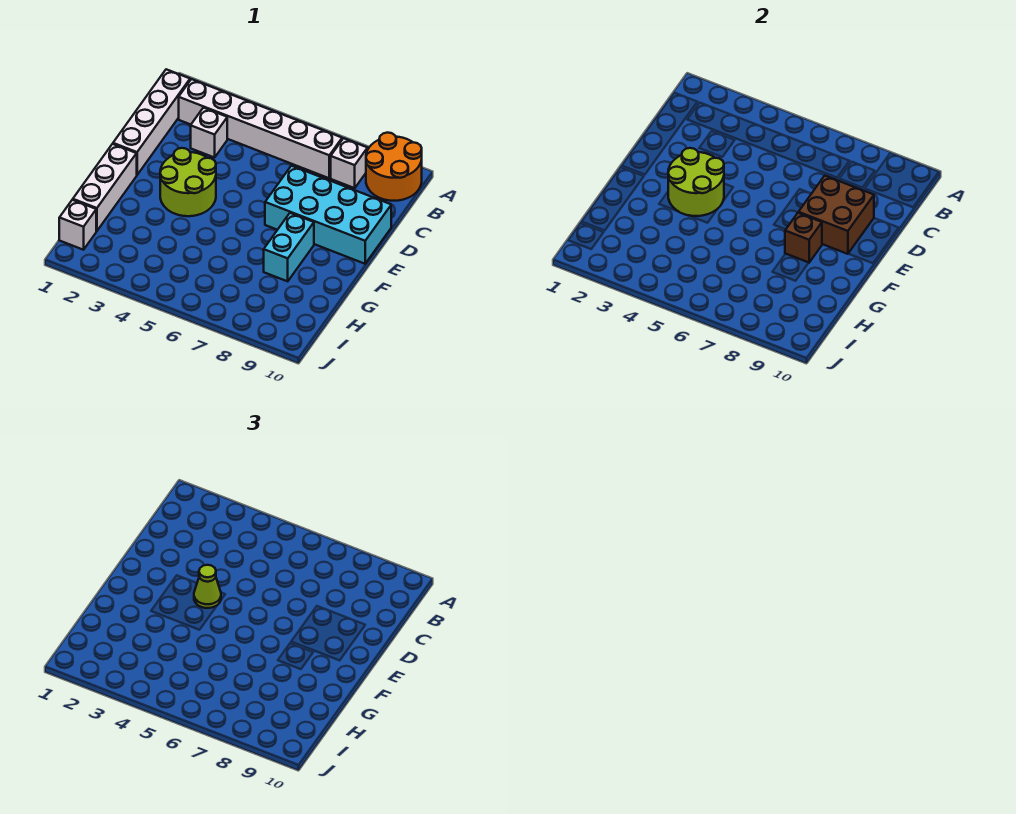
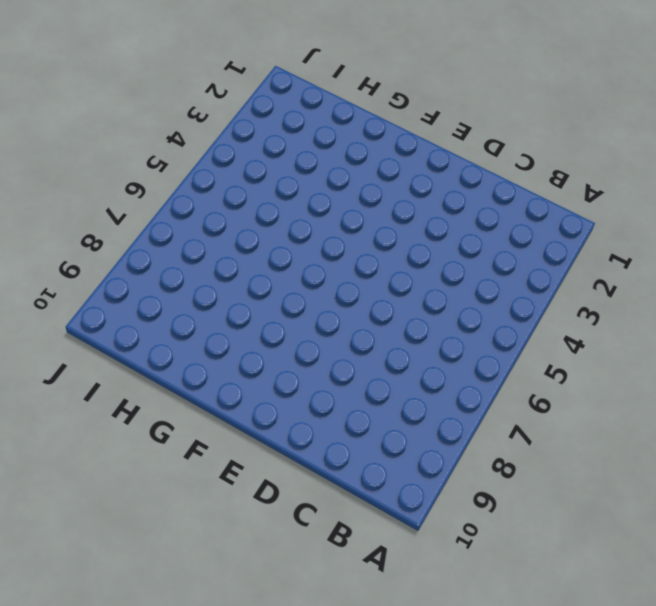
none -> orange 2x2 round brick [366,133,422,201]
none -> white 1x4 brick [113,69,190,175]
none -> white 1x6 brick [179,79,342,178]

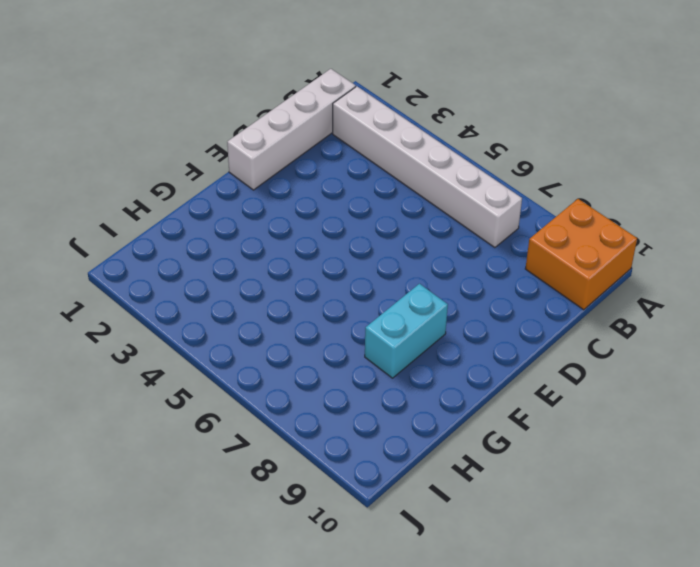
orange 2x2 brick [525,199,637,310] -> orange 2x2 round brick [366,133,422,201]
none -> white 1x1 brick [331,138,368,188]
none -> white 1x1 brick [191,108,227,158]
none -> cyan 2x4 brick [265,166,391,264]

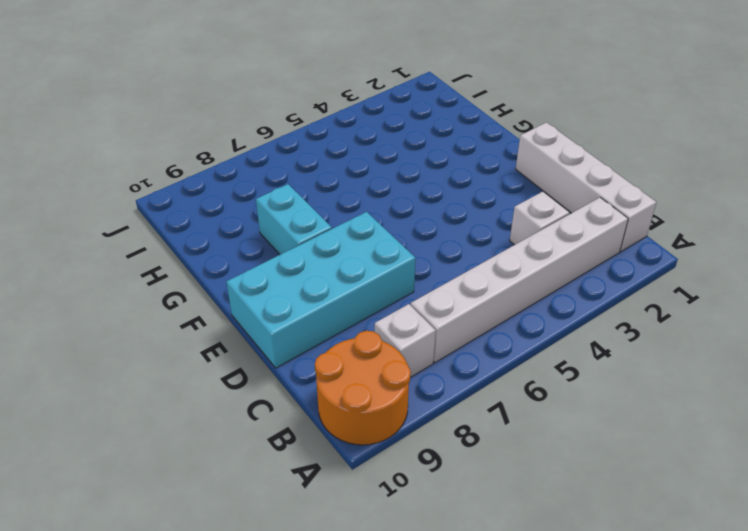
none -> lime 2x2 round brick [160,148,216,216]
none -> white 1x3 brick [73,144,137,231]
none -> white 1x1 brick [59,200,96,250]

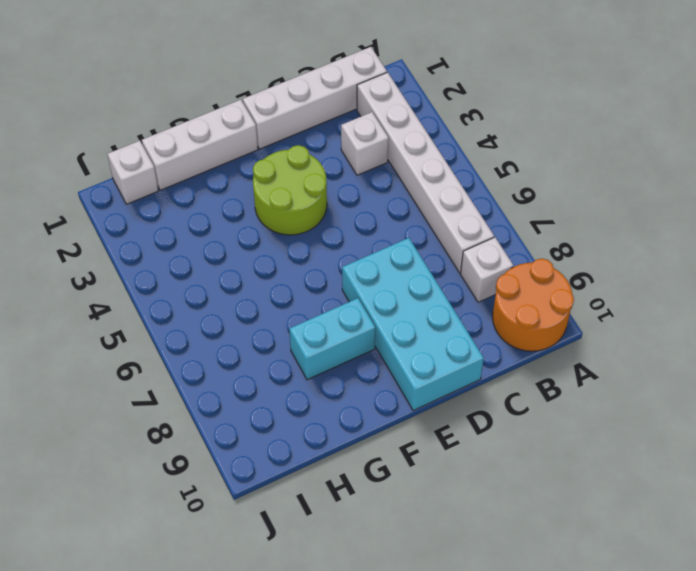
none -> brown 2x2 brick [798,176,874,254]
none -> lime 2x2 round brick [668,148,724,216]
none -> brown 1x1 brick [785,213,822,262]

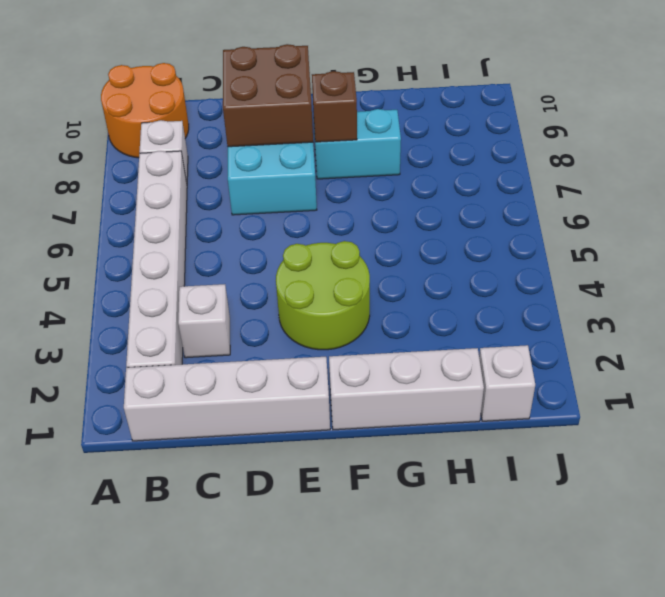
none -> lime 2x2 round brick [668,148,724,216]
none -> lime 1x1 cone [194,565,221,608]

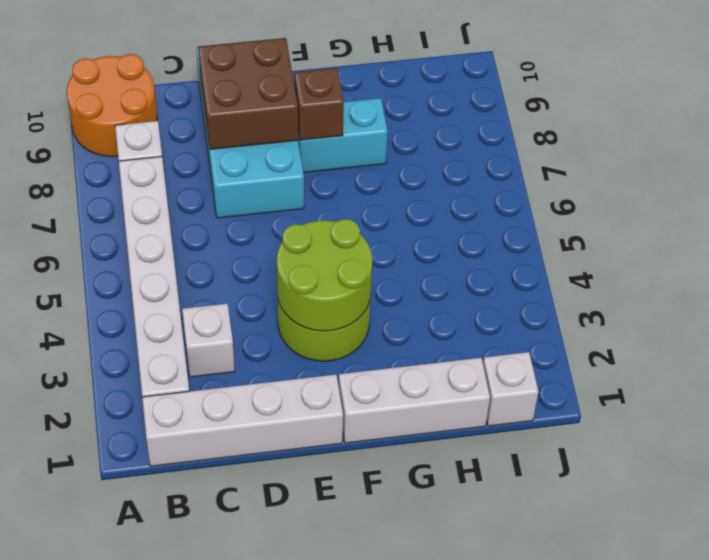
none -> lime 1x1 cone [194,565,221,608]

